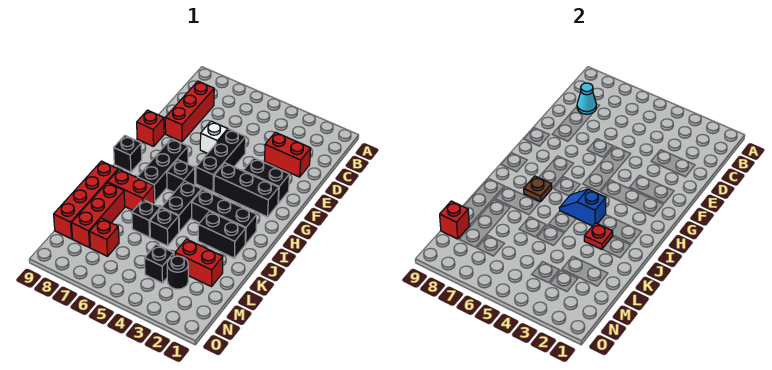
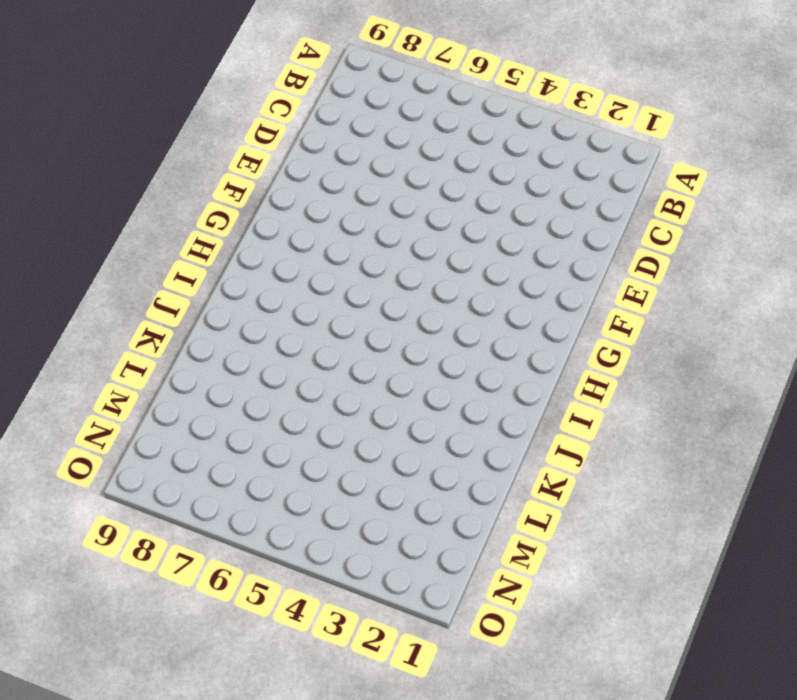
none -> red 1x3 brick [165,81,214,142]
none -> red 1x2 brick [264,132,311,177]
none -> black 1x3 brick [196,129,246,192]

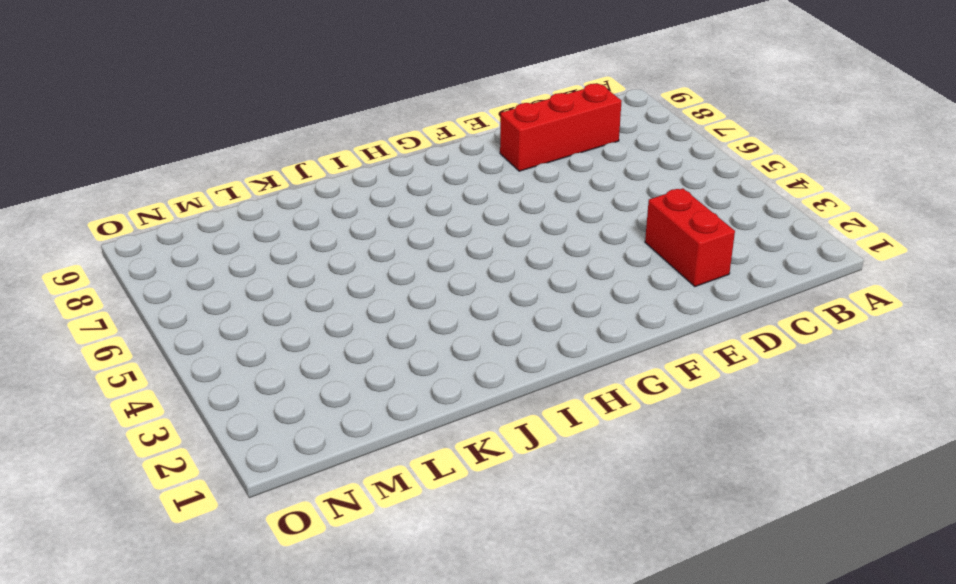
none -> black 1x3 brick [196,129,246,192]
none -> white 1x1 brick [200,121,228,153]
none -> black 1x2 brick [244,158,290,203]

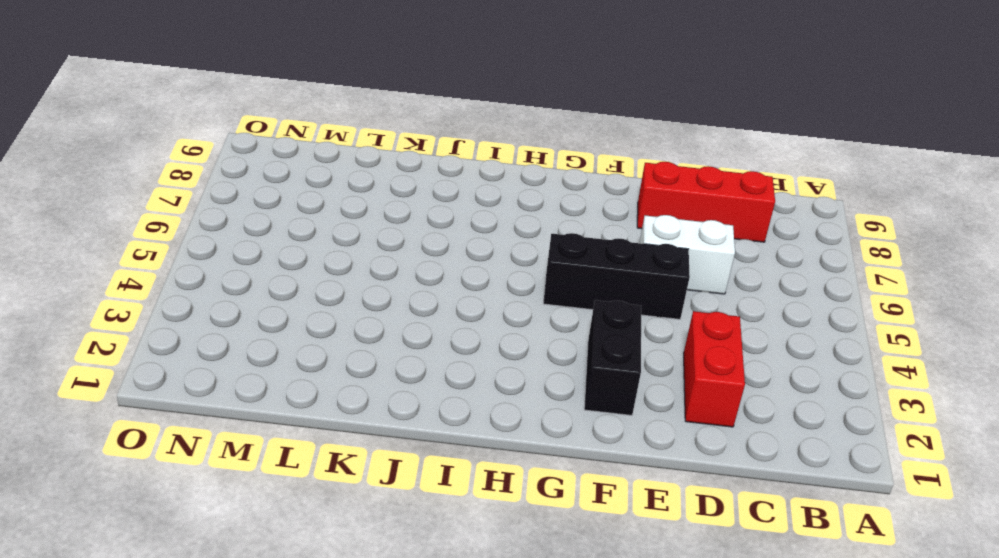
white 1x2 brick [640,215,735,294] -> white 1x1 brick [200,121,228,153]
none -> red 1x1 brick [137,110,164,146]
none -> black 1x3 brick [214,163,279,217]
none -> black 1x3 brick [137,139,188,201]

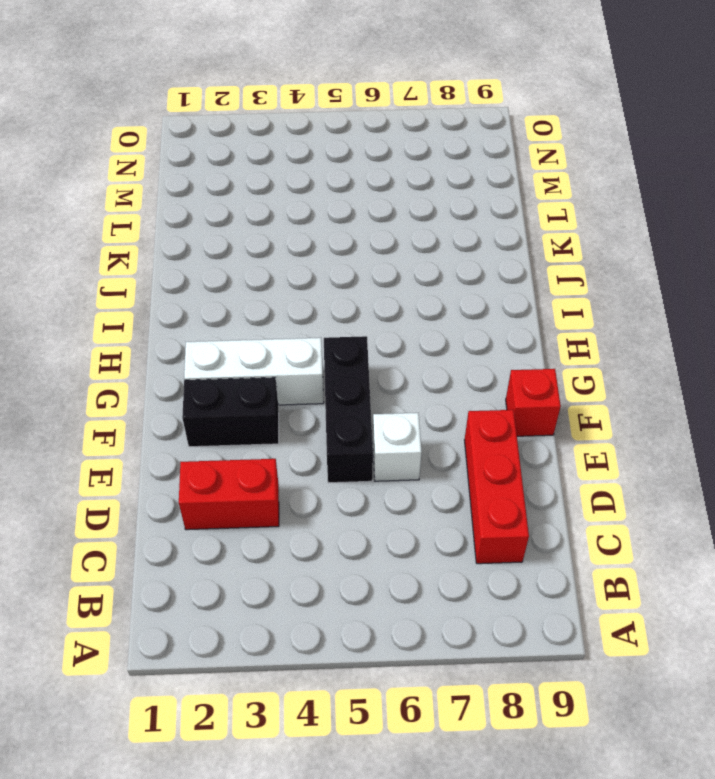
white 1x3 brick [184,338,324,405] -> black 1x3 brick [214,163,279,217]
none -> black 1x3 brick [137,139,188,201]
none -> black 1x1 brick [167,160,195,192]
none -> black 1x1 brick [114,135,142,172]

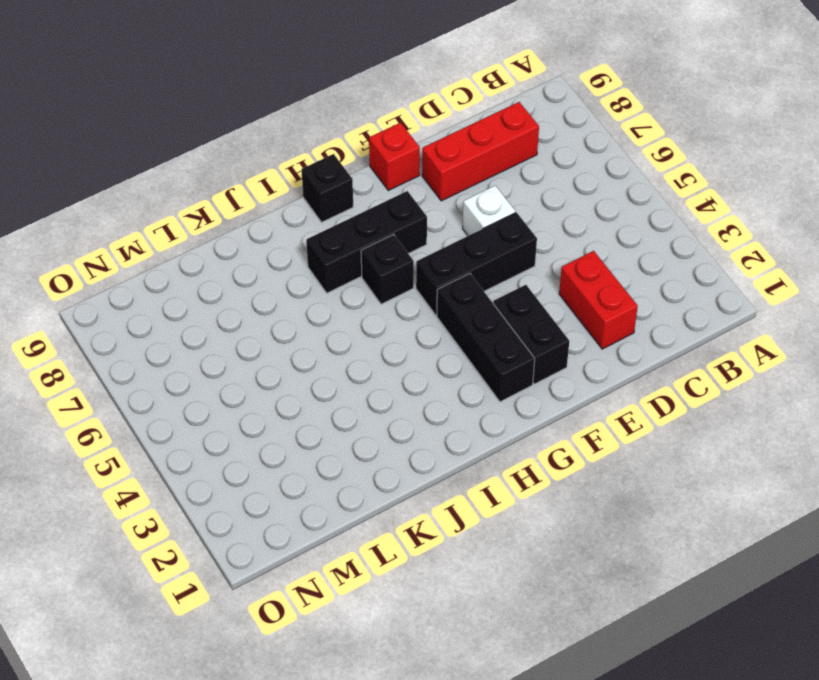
none -> black 1x3 brick [192,189,257,244]
none -> black 1x2 brick [162,181,202,232]
none -> black 1x2 brick [198,211,246,258]

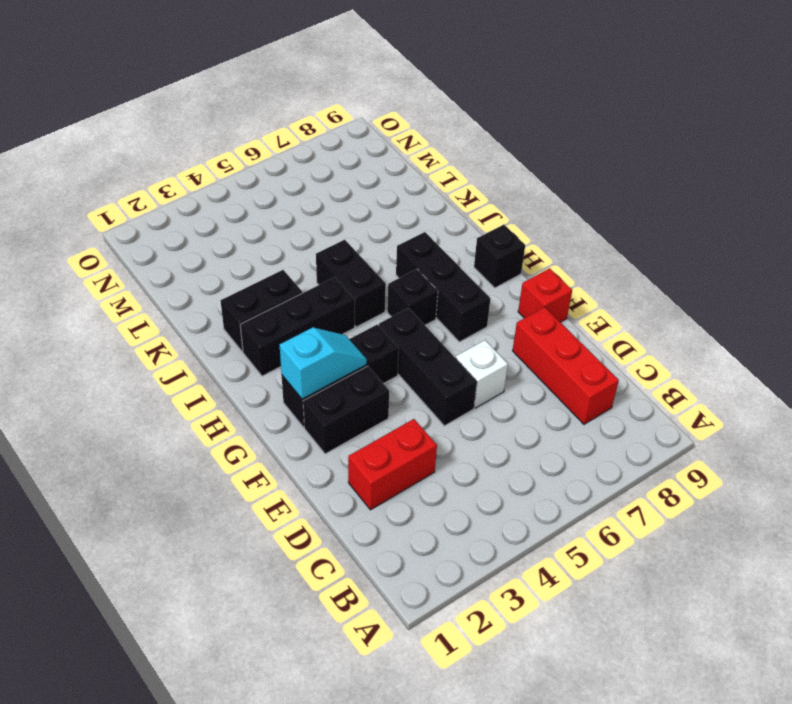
cyan 1x2 slope [280,327,367,399] -> none
none -> red 1x2 brick [108,170,155,210]
none -> red 1x4 brick [54,161,118,239]
none -> black 1x1 brick [150,208,179,246]

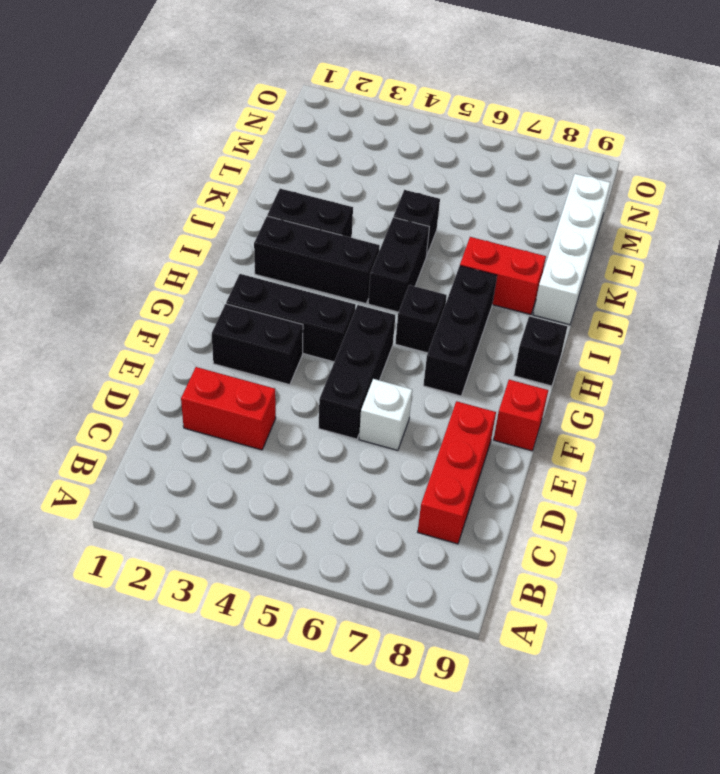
white 1x4 brick [533,174,610,325] -> red 1x4 brick [54,161,118,239]
none -> black 1x1 brick [132,200,160,237]
none -> red 1x3 brick [71,183,125,248]
none -> red 1x2 brick [175,239,223,287]

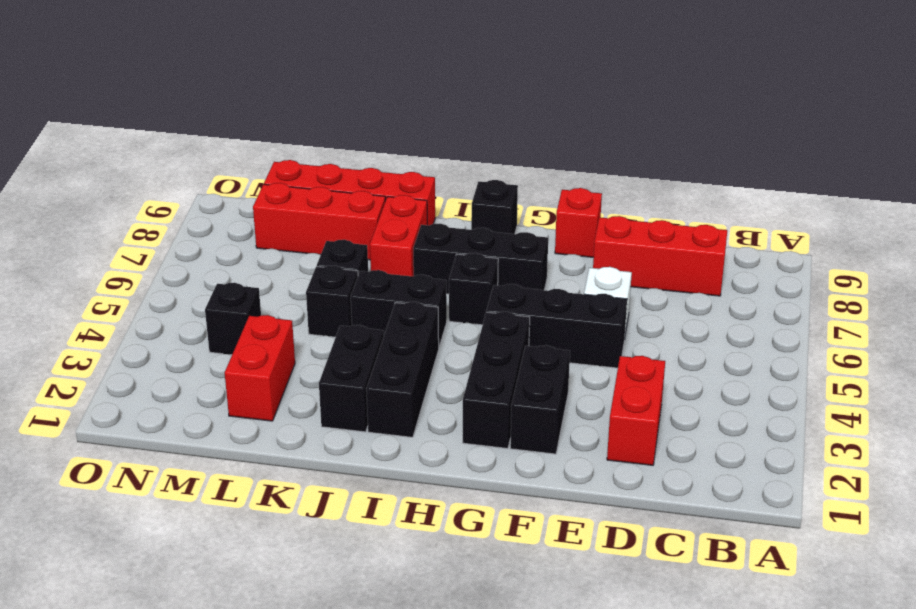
none -> black 1x1 round brick [167,256,188,289]
none -> red 1x1 brick [90,218,119,256]
none -> cyan 1x1 cone [577,83,596,114]

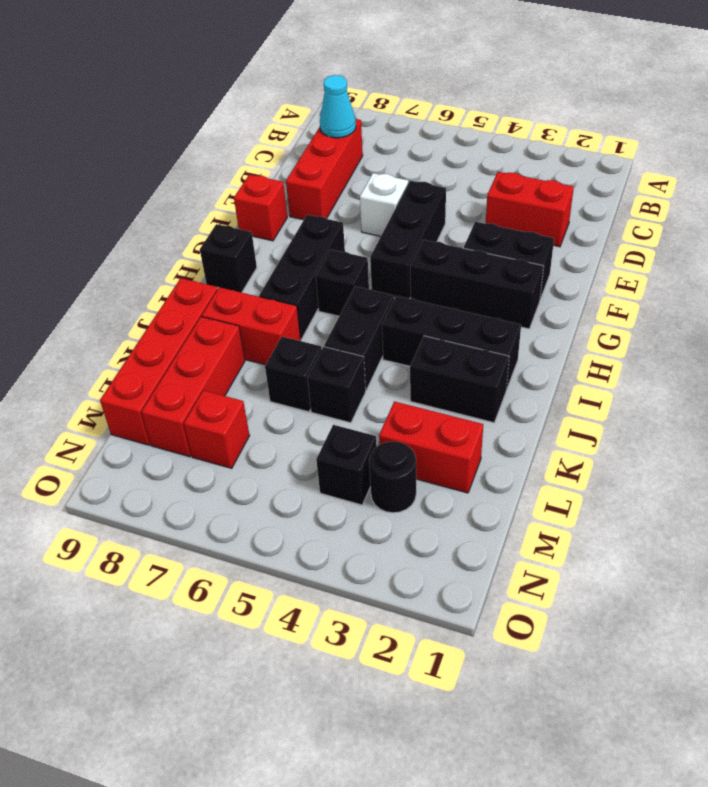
none -> blue 1x2 slope [560,189,606,226]
none -> brown 1x1 plate [524,176,552,202]
none -> red 1x1 plate [584,223,613,249]

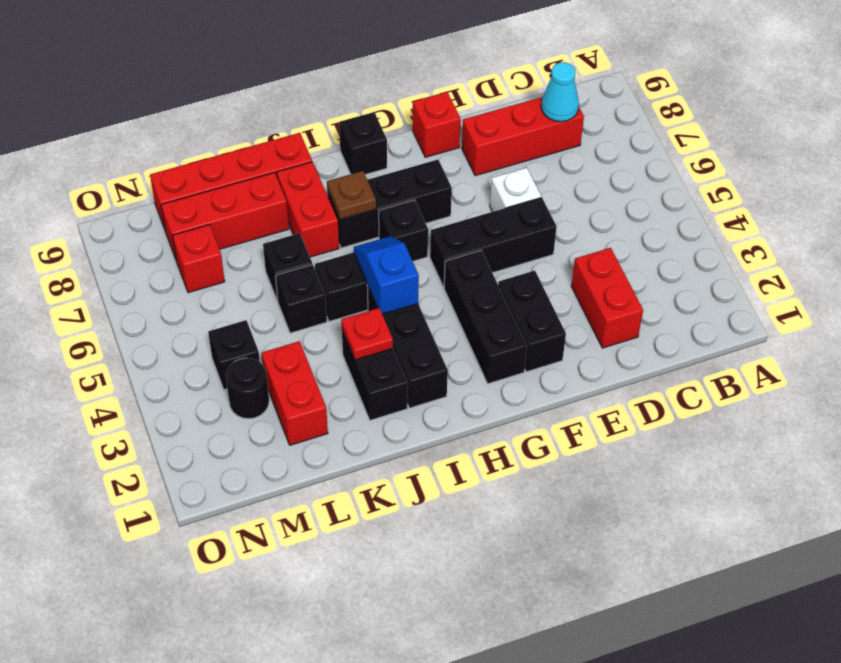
none -> red 1x1 brick [440,201,469,239]

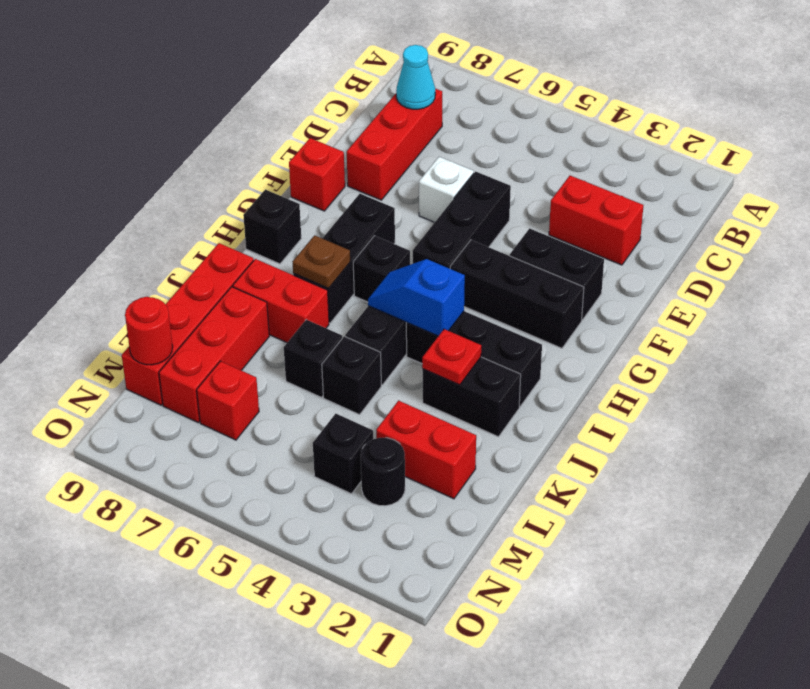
red 1x1 round brick [125,297,173,365] -> red 1x1 brick [440,201,469,239]

